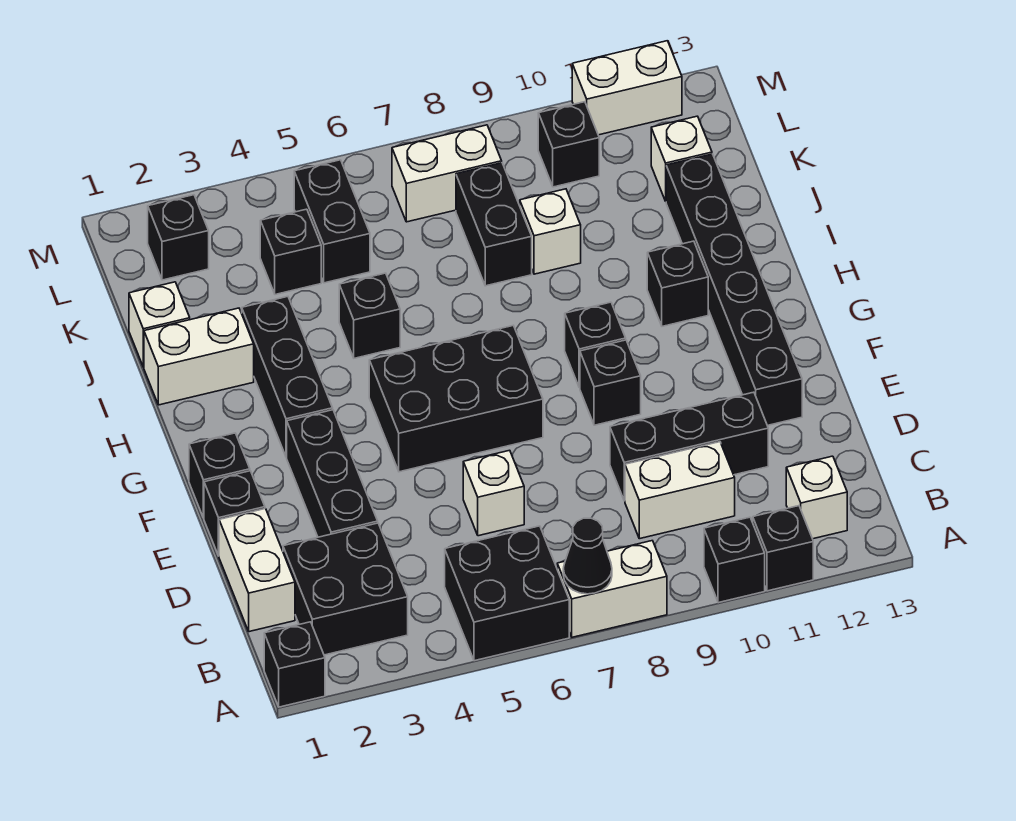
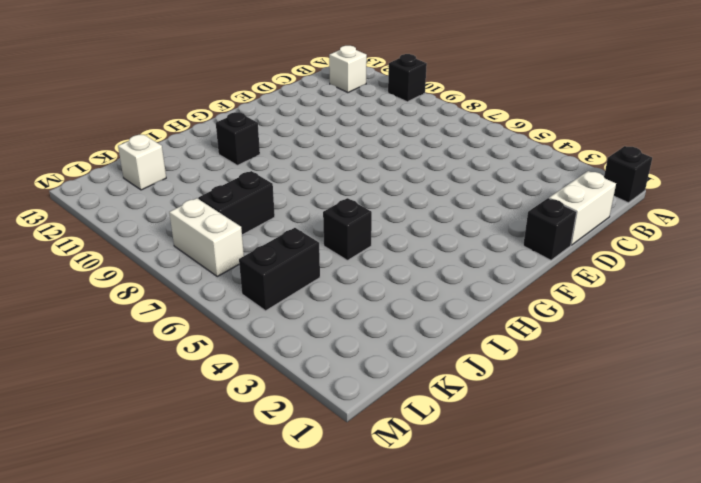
none -> black 2x2 brick [445,526,569,661]
none -> white 1x2 brick [557,541,667,637]
none -> black 1x1 brick [753,506,813,591]
none -> black 2x2 brick [283,523,408,655]

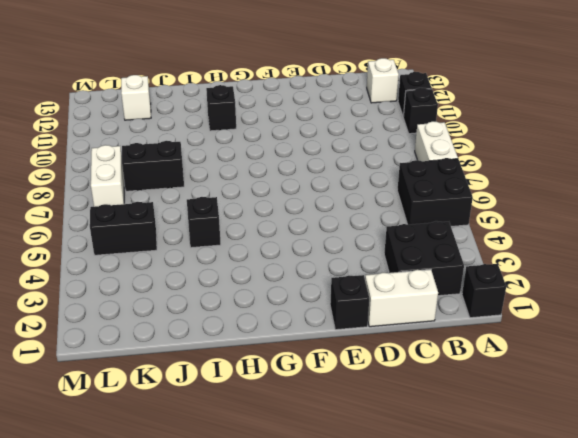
none -> white 1x2 brick [625,442,735,539]
none -> black 1x3 brick [287,410,378,537]
none -> white 1x1 brick [463,450,524,536]
none -> black 1x3 brick [610,392,768,501]

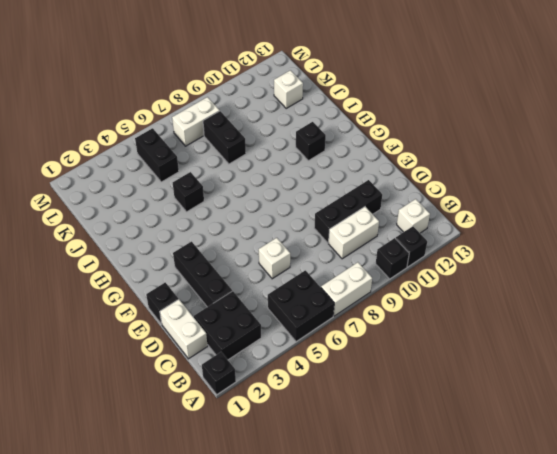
none -> black 1x6 brick [666,154,802,426]
none -> black 1x1 brick [189,433,250,518]
none -> black 2x3 brick [369,326,543,472]
none -> black 1x1 brick [580,340,641,425]

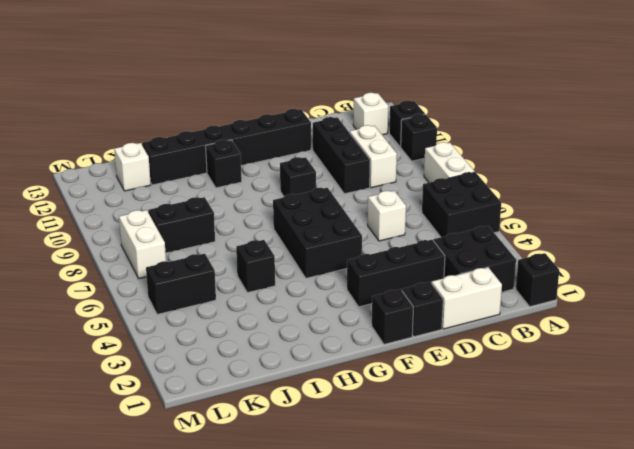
none -> black 1x3 brick [242,297,333,457]
none -> black 1x1 brick [565,302,626,388]
none -> white 1x2 brick [144,308,254,405]
none -> white 1x1 brick [129,282,190,367]

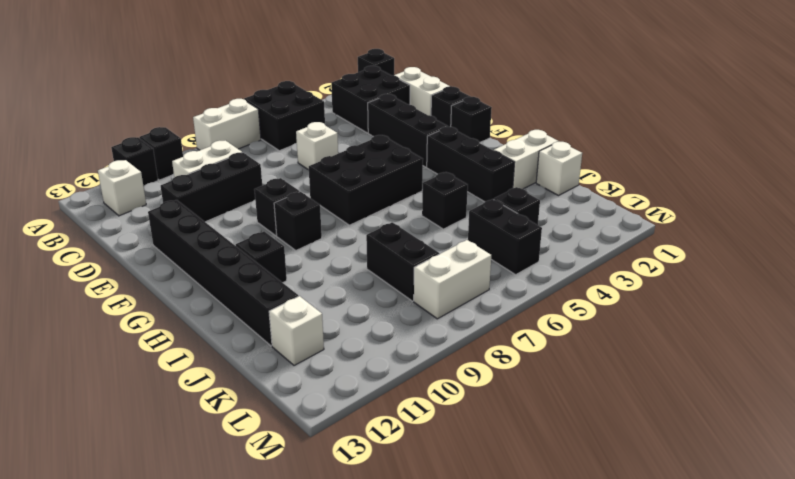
none -> white 1x1 brick [520,189,581,274]
none -> black 1x1 brick [148,195,209,280]
none -> black 1x1 brick [538,102,599,187]
none -> white 1x2 brick [572,41,682,135]

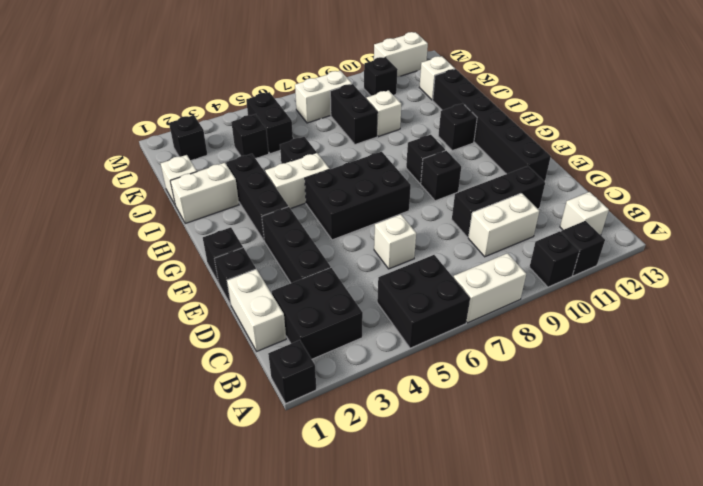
white 1x2 brick [265,153,330,209] -> none
none -> black 1x1 cone [563,518,612,594]

